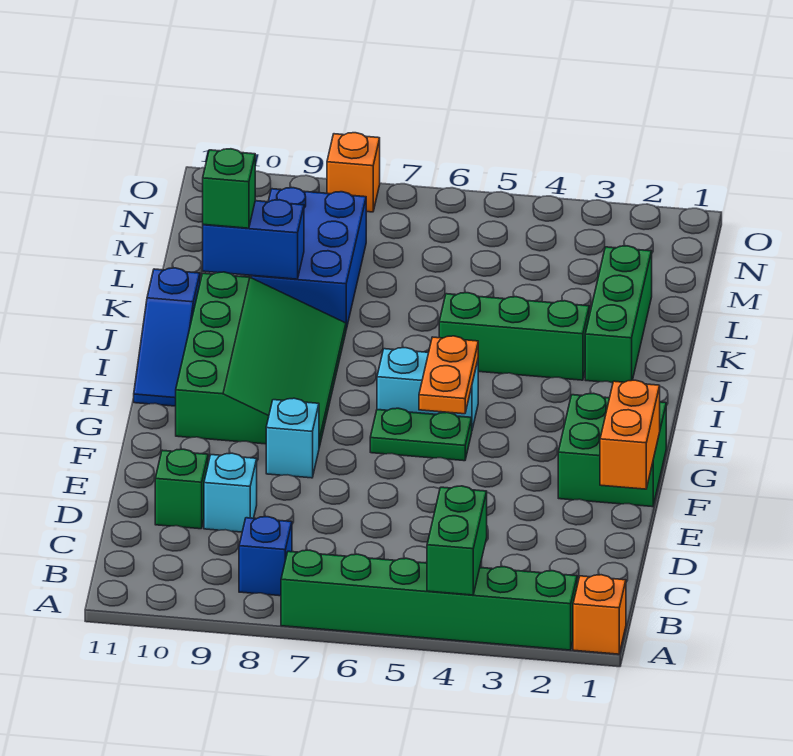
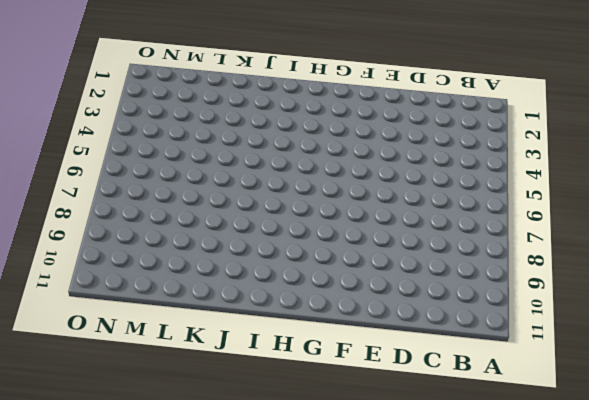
none -> orange 1x1 brick [573,575,626,654]
none -> green 1x6 brick [281,550,577,650]
none -> blue 1x1 brick [239,517,292,596]

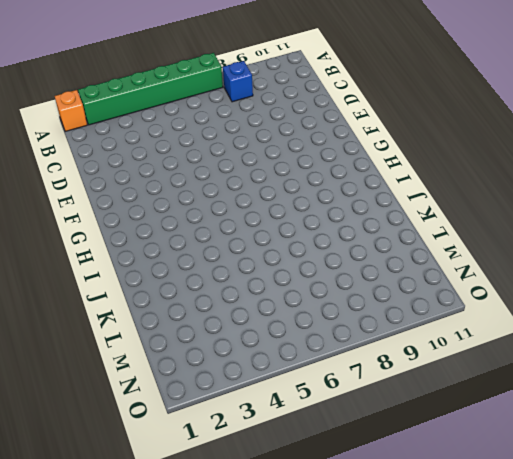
none -> cyan 1x1 brick [204,453,257,532]
none -> green 1x1 brick [155,449,208,529]
none -> green 2x2 brick [558,393,666,507]

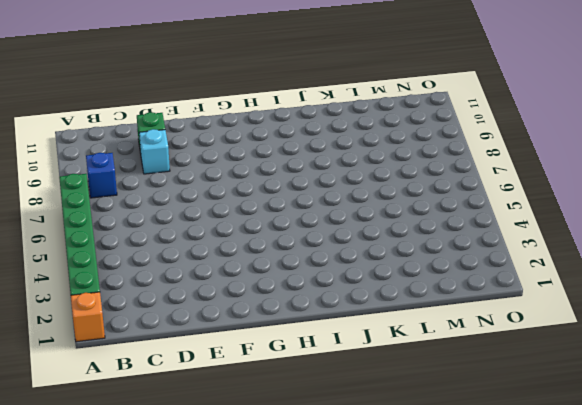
none -> green 2x2 brick [558,393,666,507]
none -> cyan 1x1 brick [266,398,319,478]
none -> green 1x2 plate [370,408,472,461]

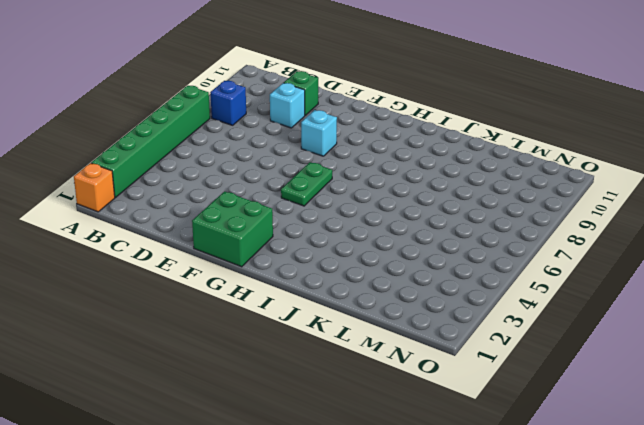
none -> green 3x4 slope [176,272,346,447]
none -> cyan 1x2 brick [377,348,478,429]
none -> blue 1x3 slope [134,268,200,406]

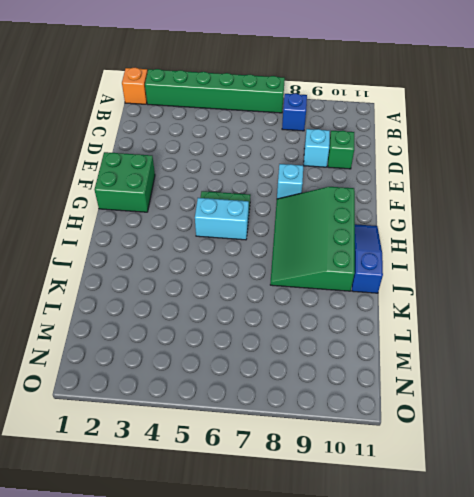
none -> green 1x3 brick [585,246,652,383]
none -> green 1x3 brick [439,293,589,380]
none -> blue 2x3 brick [251,188,366,329]

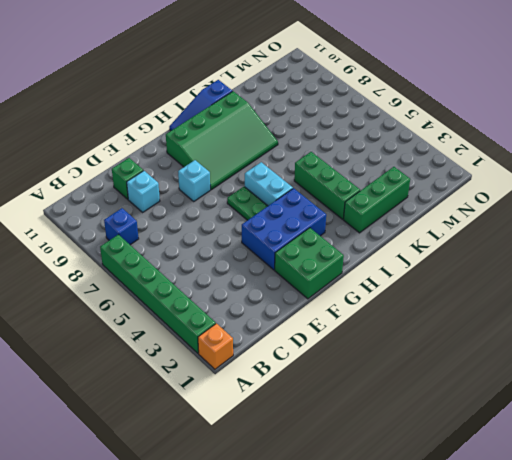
blue 2x3 brick [242,188,326,270] -> blue 2x3 brick moved to [251,188,366,329]
none -> orange 1x1 brick [327,133,380,212]
none -> green 1x2 brick [427,486,487,595]
none -> orange 1x2 brick [600,380,660,489]

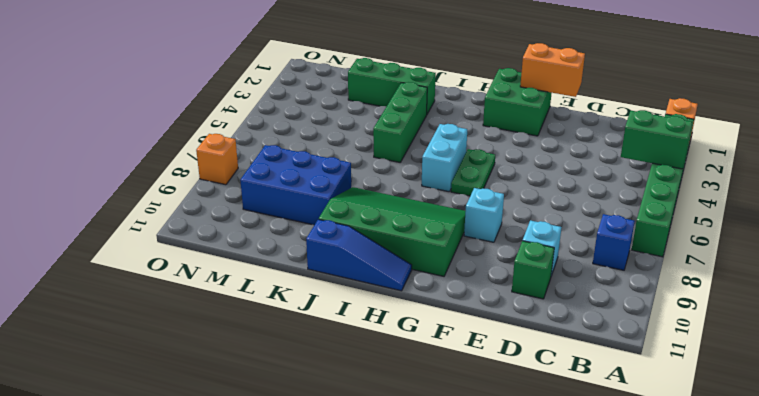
none -> orange 1x2 plate [419,336,478,414]
none -> blue 1x2 brick [203,200,304,279]
none -> green 1x1 brick [203,149,255,228]

